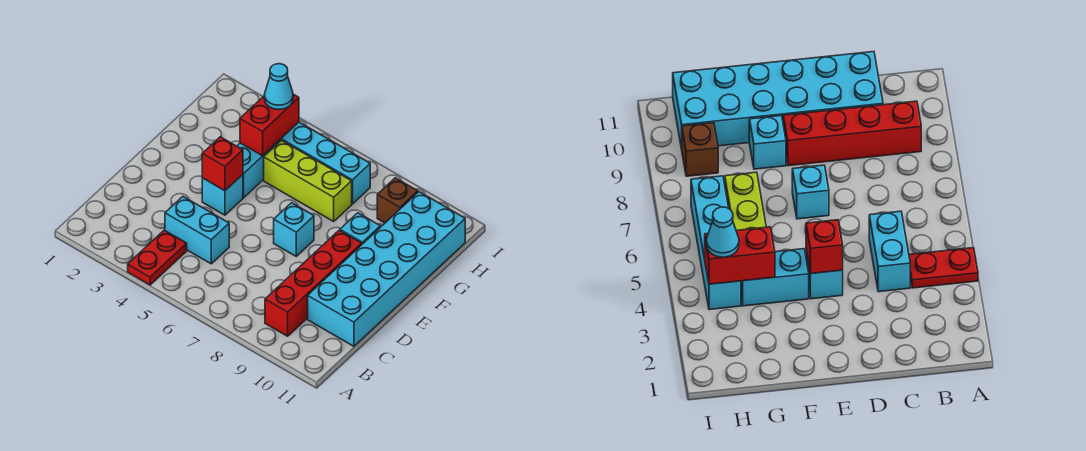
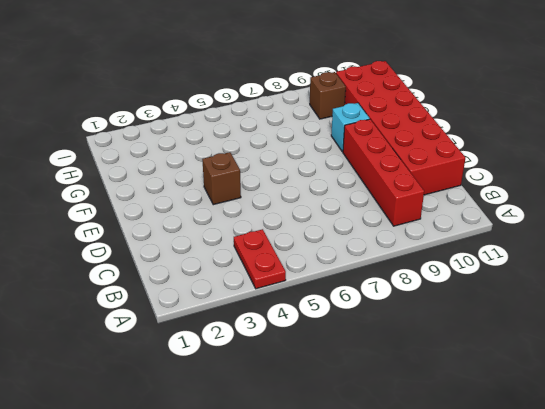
red 2x6 brick [336,61,465,195] -> cyan 2x6 brick [308,192,465,346]
brown 1x1 brick [202,152,241,205] -> cyan 1x1 brick [202,175,243,215]
none -> cyan 1x2 brick [165,197,229,264]
none -> cyan 1x1 brick [274,203,314,256]
none -> cyan 1x2 brick [237,140,280,198]

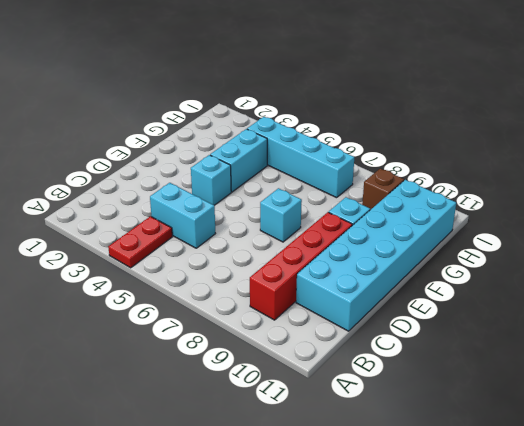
none -> lime 1x3 brick [264,140,352,221]
none -> red 1x1 brick [202,137,243,191]
none -> red 1x2 brick [240,94,299,156]

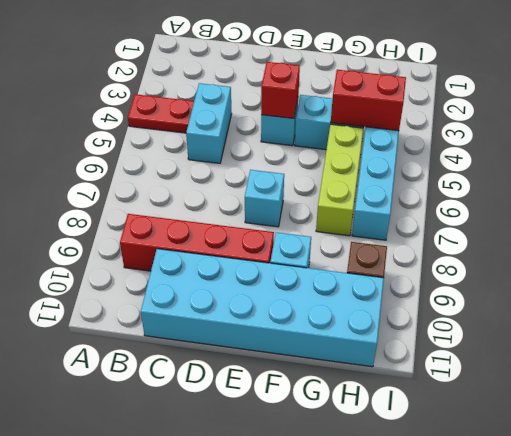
none -> cyan 1x1 cone [264,64,293,110]

